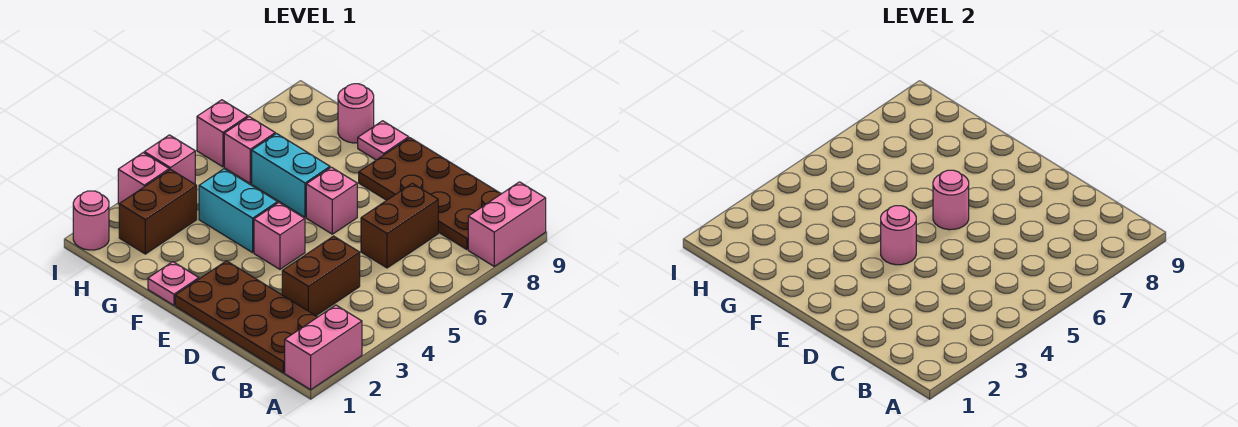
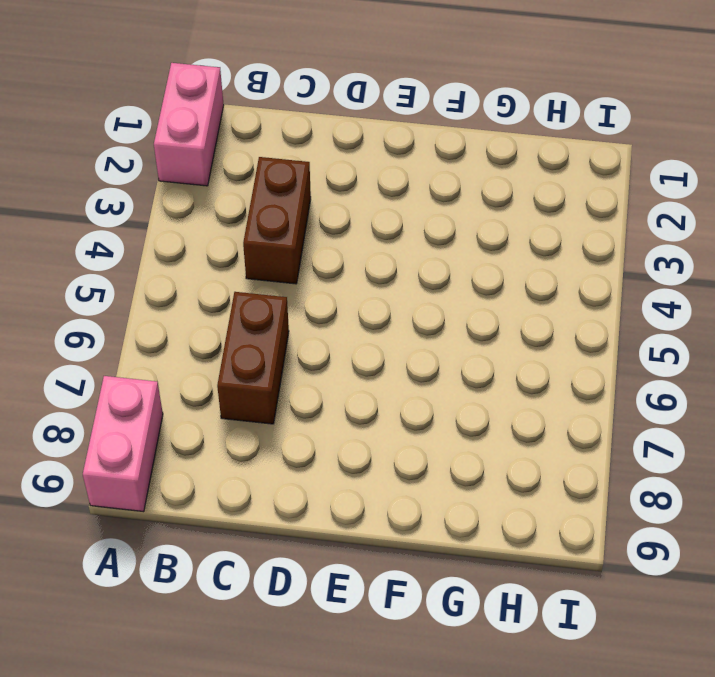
none -> brown 2x4 plate [175,261,317,373]
none -> brown 2x4 plate [359,138,501,250]
none -> pink 1x1 brick [254,203,305,269]

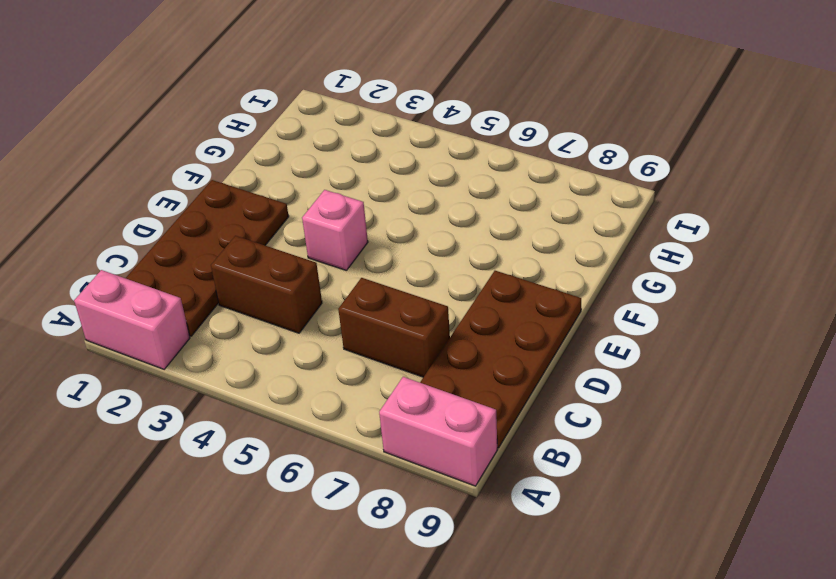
none -> pink 1x1 brick [306,167,357,234]
none -> pink 1x1 plate [148,262,199,305]
none -> cyan 1x2 brick [199,169,278,253]

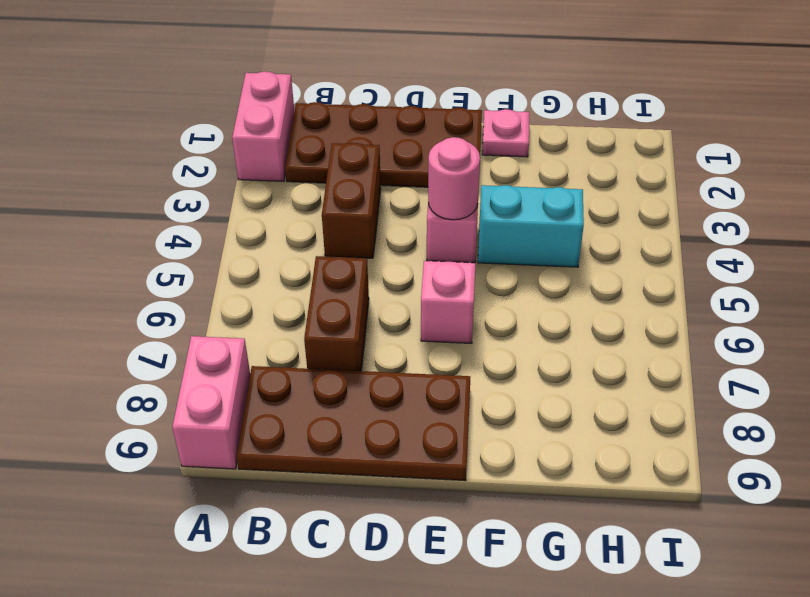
none -> cyan 1x2 brick [252,134,330,217]
none -> pink 1x1 plate [358,121,409,160]
none -> pink 1x1 round brick [338,84,374,143]

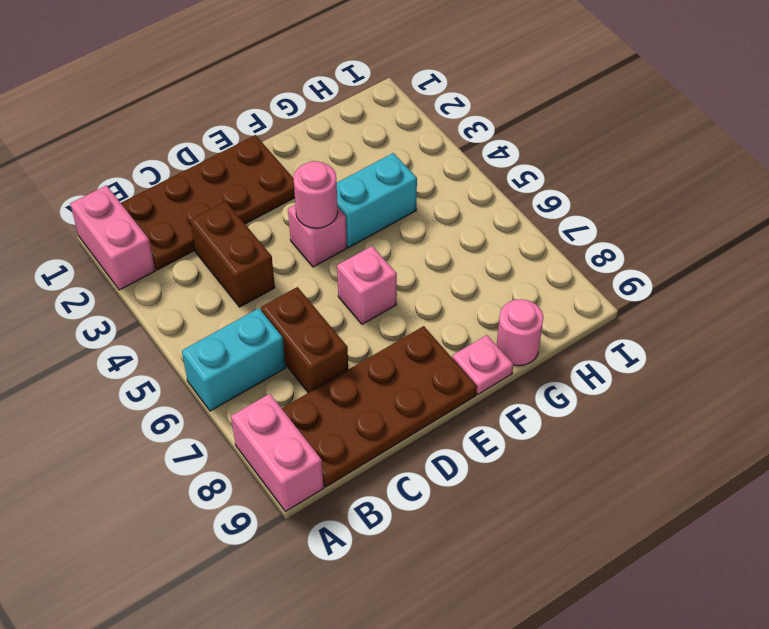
cyan 1x2 brick [182,308,286,411] -> cyan 1x2 brick moved to [252,134,330,217]
none -> pink 1x1 plate [148,262,199,305]
none -> brown 1x2 brick [119,169,197,254]
none -> pink 1x1 brick [224,117,275,183]

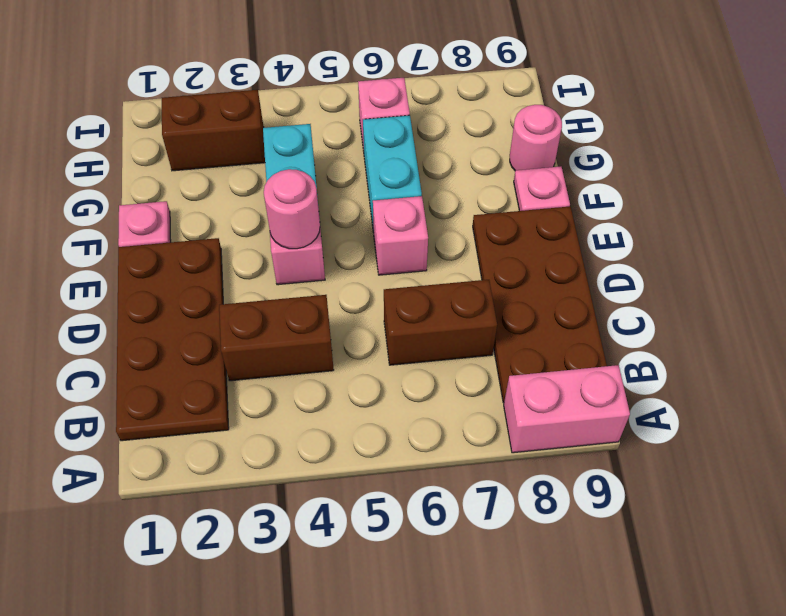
none -> pink 1x2 brick [285,305,362,390]
none -> pink 1x1 round brick [73,191,109,250]
none -> pink 1x1 brick [118,153,169,204]

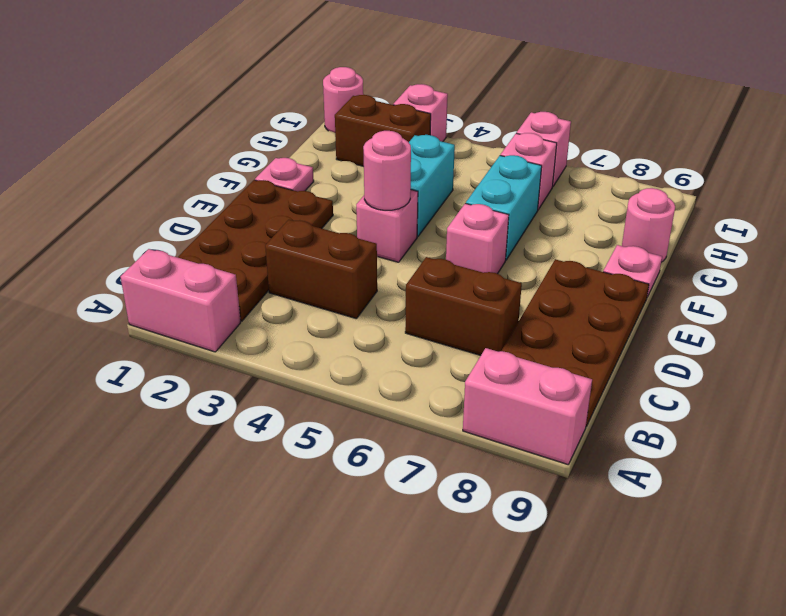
none -> pink 1x1 brick [144,135,195,184]
none -> pink 1x1 round brick [933,170,969,230]

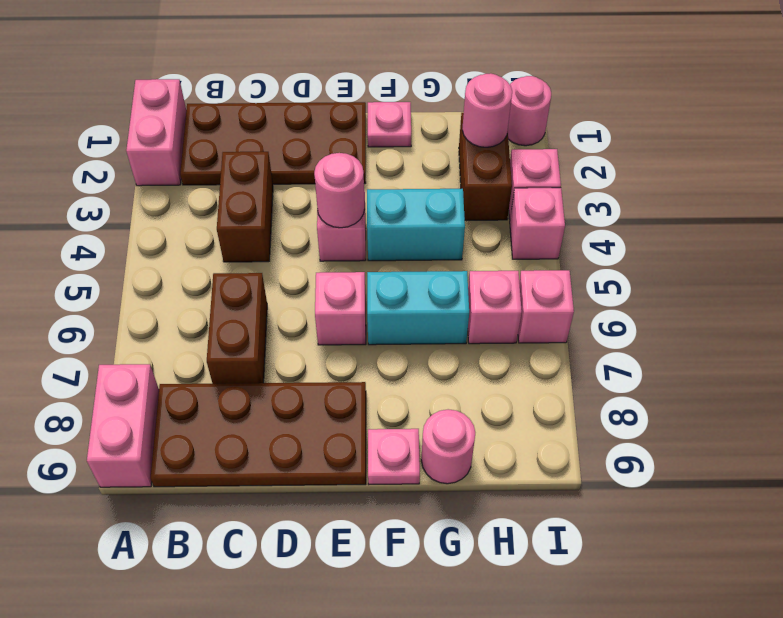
pink 1x1 round brick [462,73,512,147] -> pink 1x1 round brick moved to [933,170,969,230]

